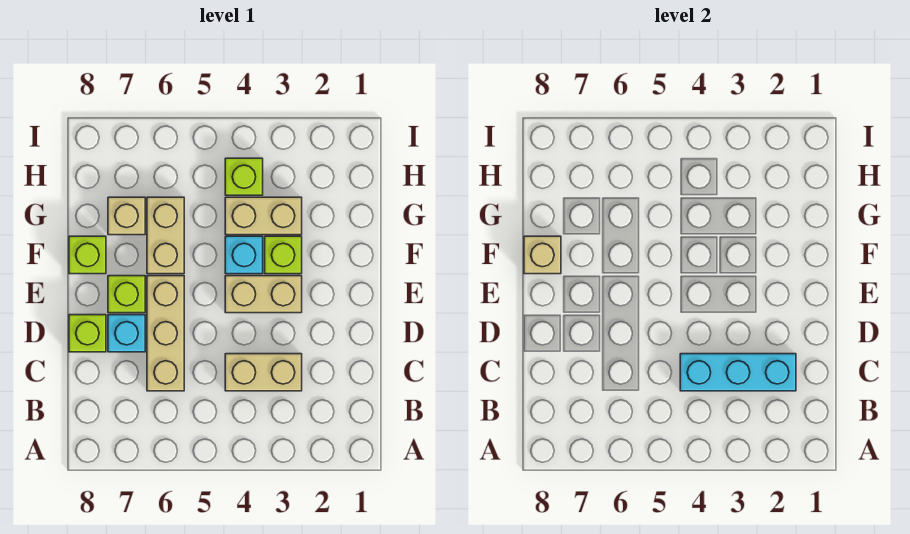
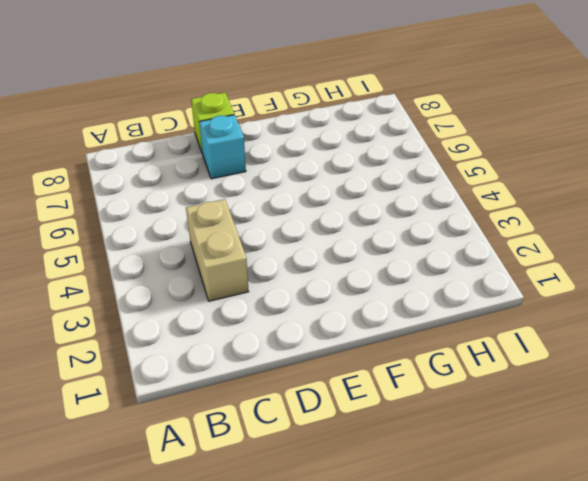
none -> tan 1x3 brick [147,276,184,391]
none -> tan 1x2 brick [225,276,302,313]
none -> lime 1x1 brick [108,276,145,313]

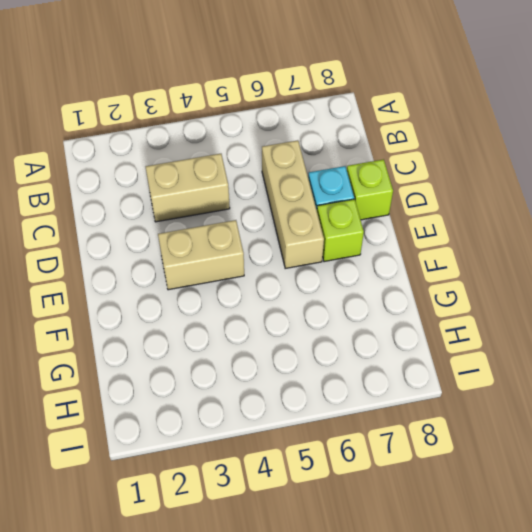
none -> lime 1x1 brick [265,236,302,274]
none -> cyan 1x1 brick [225,236,263,274]
none -> tan 1x2 brick [147,197,184,274]

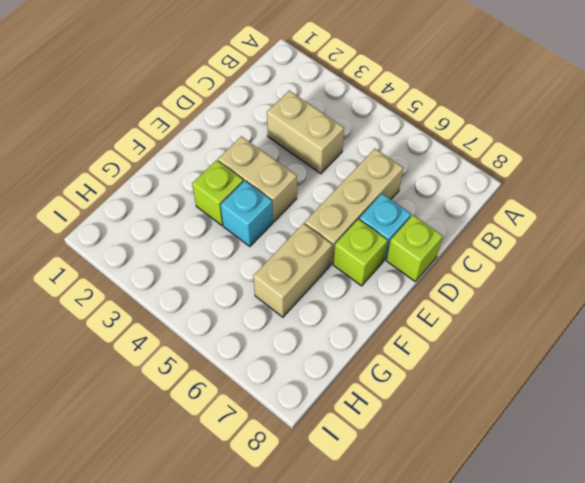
none -> lime 1x1 brick [69,236,106,274]
none -> tan 1x2 brick [225,197,302,235]
none -> tan 1x1 brick [108,197,145,235]

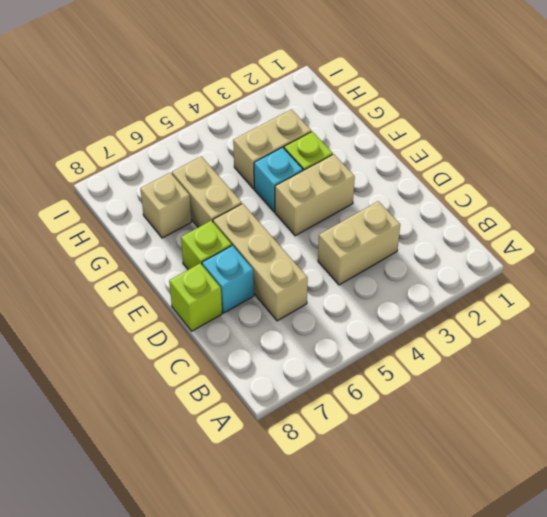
none -> lime 1x1 brick [69,236,106,274]
none -> lime 1x1 brick [225,158,263,195]
none -> cyan 1x3 brick [680,354,796,391]

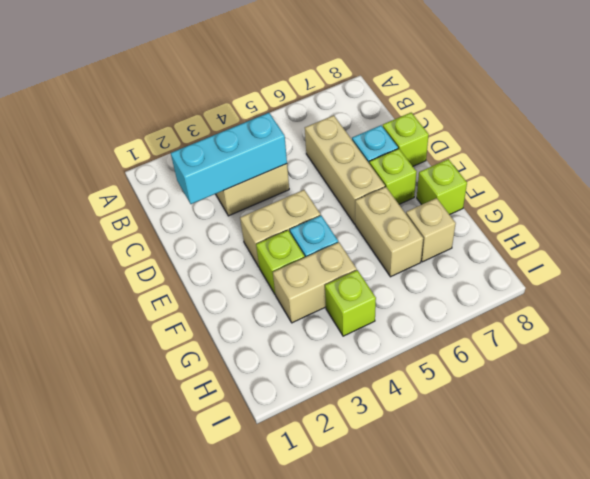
none -> tan 1x1 brick [524,236,561,274]

